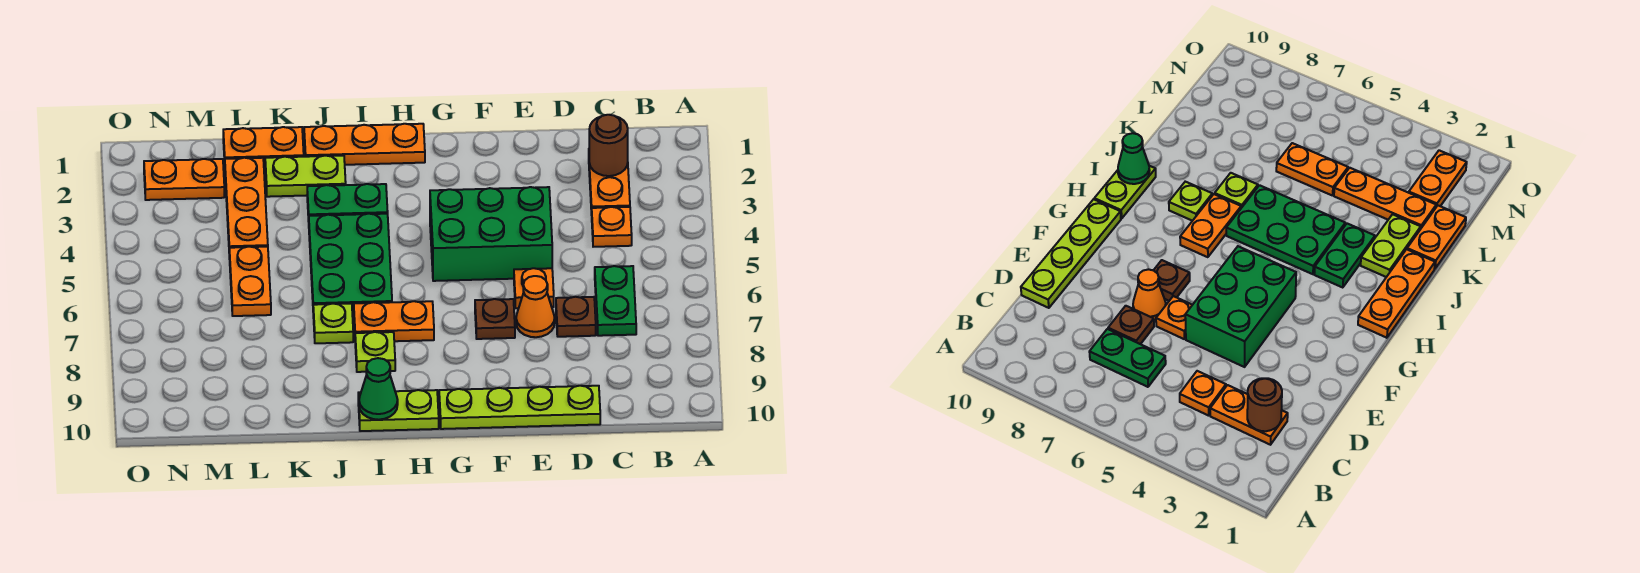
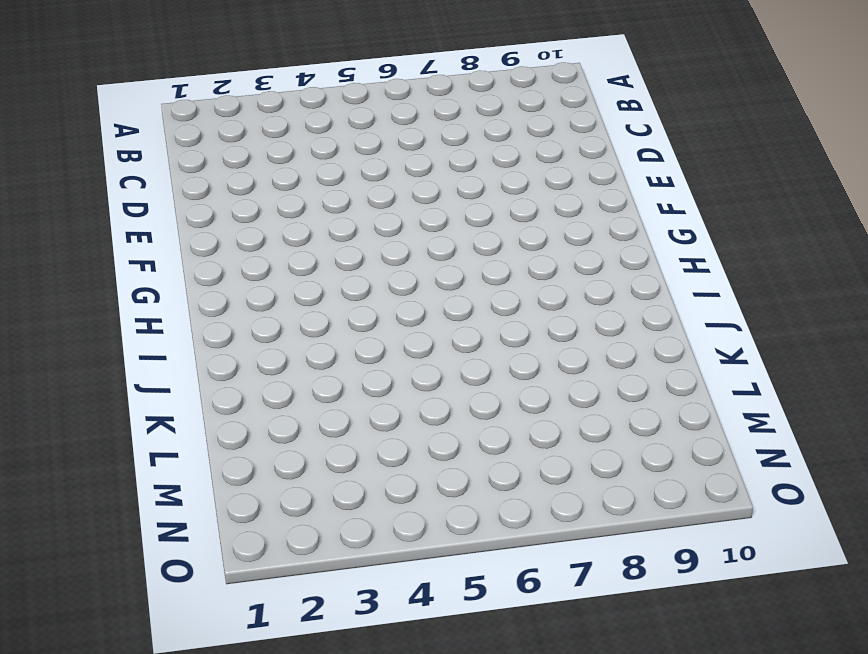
none -> orange 1x2 plate [589,163,630,215]
none -> orange 1x1 plate [592,207,632,247]
none -> green 1x2 plate [595,266,636,336]

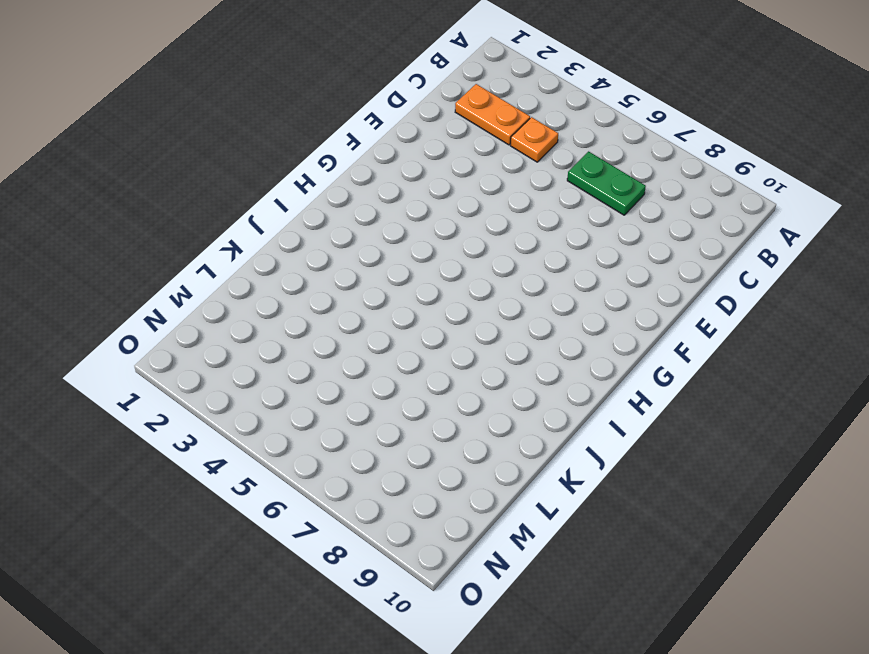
none -> brown 1x1 plate [556,297,596,337]
none -> lime 1x4 plate [439,386,600,429]
none -> green 2x3 brick [430,187,552,281]

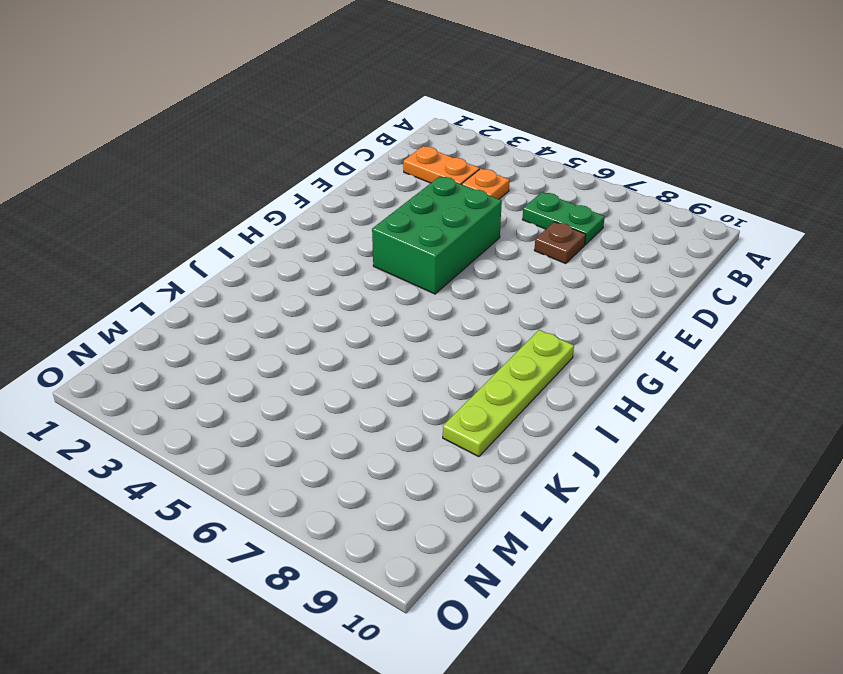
lime 1x4 plate [443,330,574,457] -> lime 1x4 plate moved to [439,386,600,429]
none -> orange 1x1 plate [514,268,554,308]
none -> orange 1x1 cone [516,276,555,337]
none -> brown 1x1 plate [475,299,515,339]

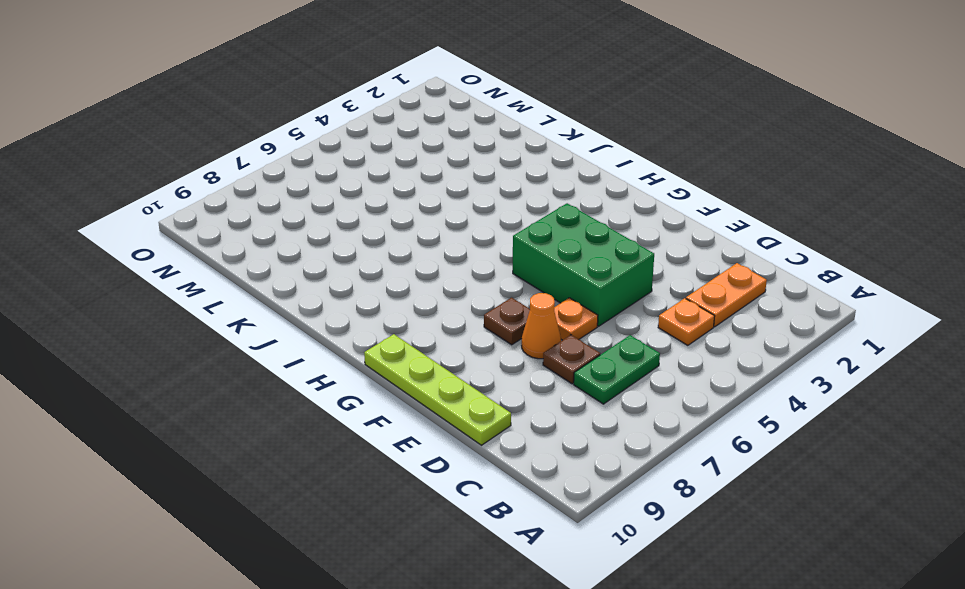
none -> orange 1x3 plate [304,124,425,165]
none -> orange 1x2 plate [354,301,434,341]
none -> lime 1x2 plate [358,390,439,431]

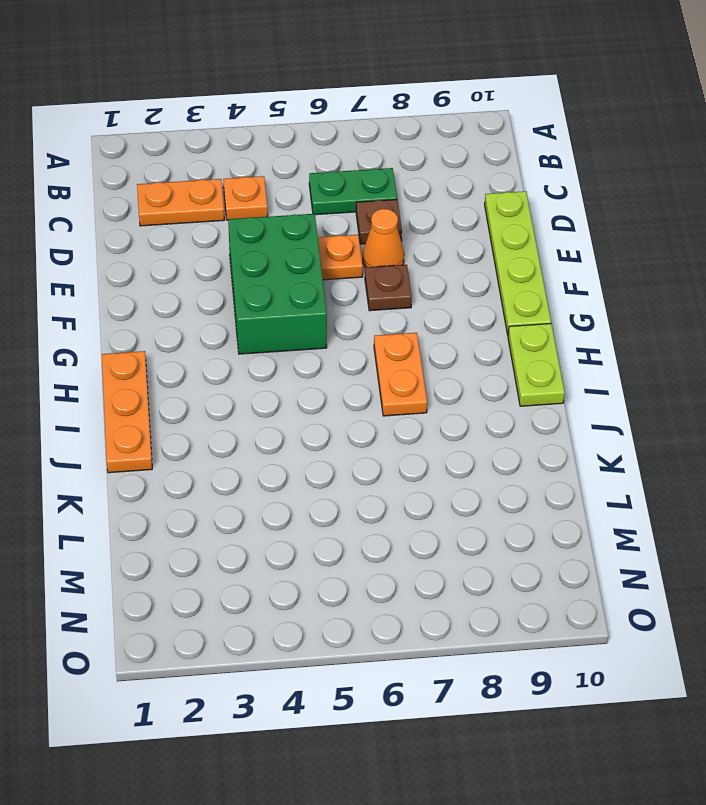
none -> green 1x2 plate [307,184,388,221]
none -> green 2x3 plate [309,214,392,313]
none -> lime 1x1 plate [355,332,395,372]

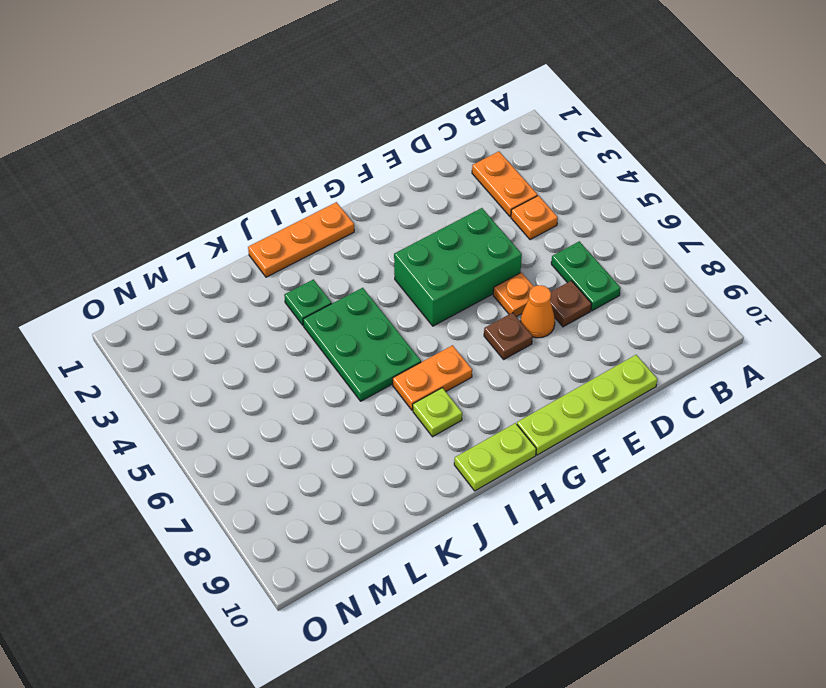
green 1x1 plate [284,279,332,325] -> green 1x2 plate [307,184,388,221]
none -> lime 1x2 plate [265,156,346,197]
none -> lime 1x1 plate [313,304,353,343]
none -> orange 1x2 plate [223,127,304,167]

